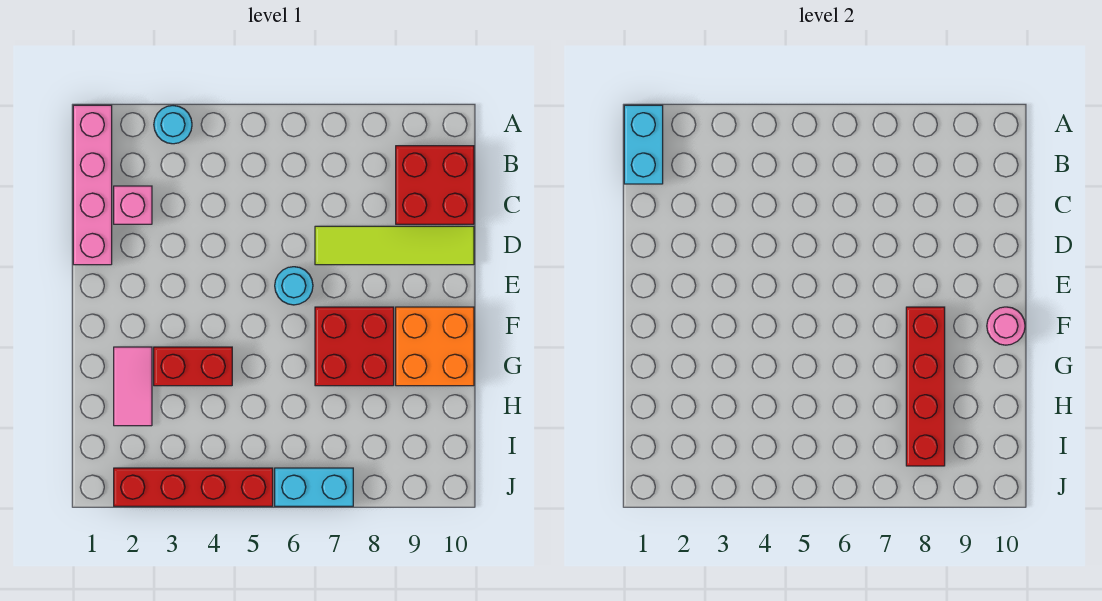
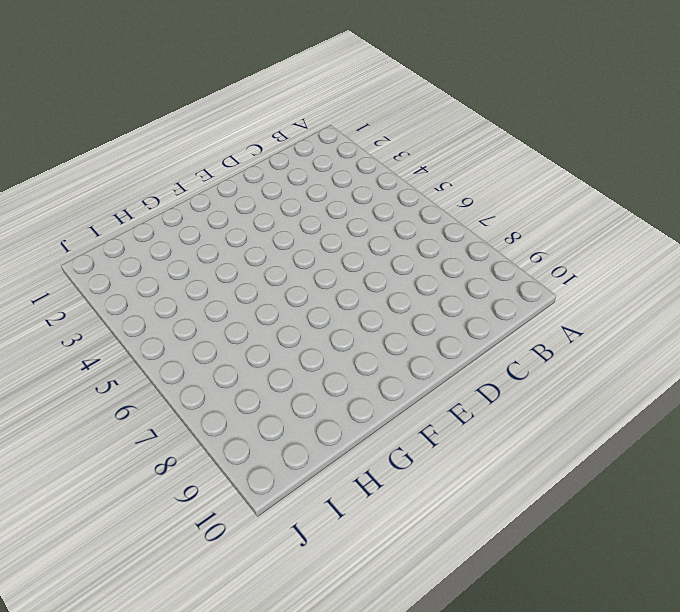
none -> pink 1x4 brick [73,105,112,265]
none -> cyan 1x1 round brick [154,106,192,144]
none -> red 2x2 brick [396,146,474,224]

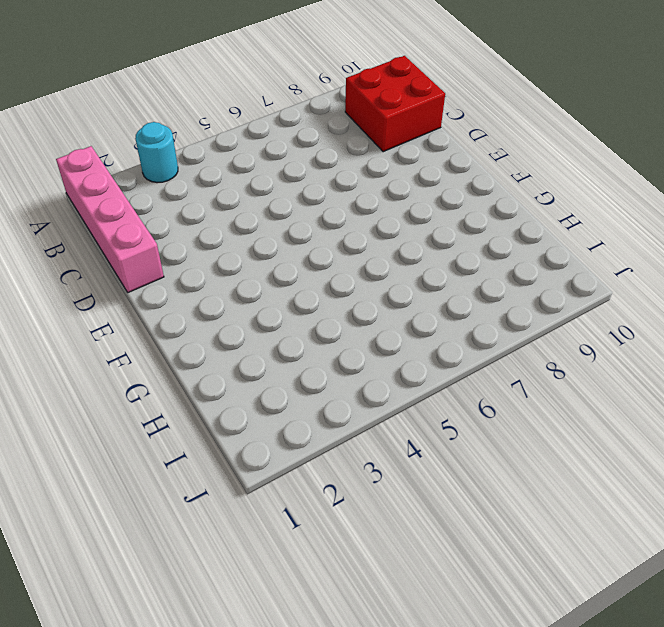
none -> pink 1x1 brick [114,186,152,224]
none -> lime 1x4 tile [315,226,474,265]
none -> cyan 1x1 round brick [275,267,313,305]

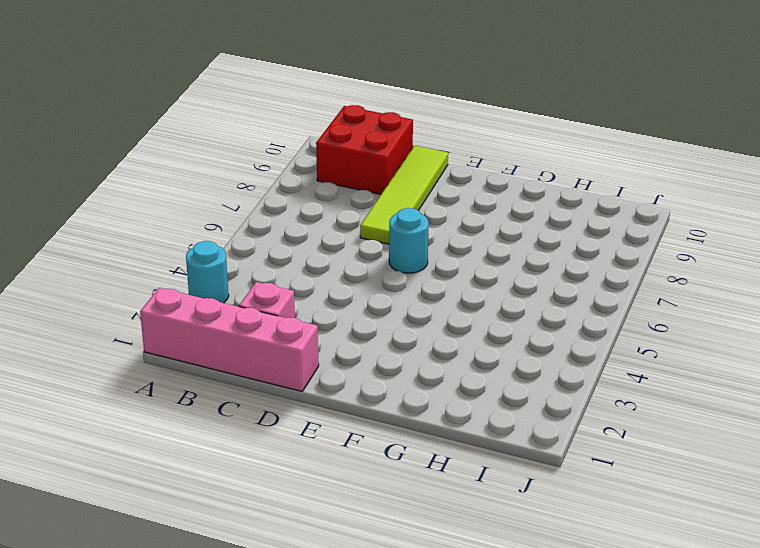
none -> red 2x2 brick [315,307,394,386]
none -> orange 2x2 brick [396,307,474,386]
none -> pink 1x2 tile [114,347,152,426]

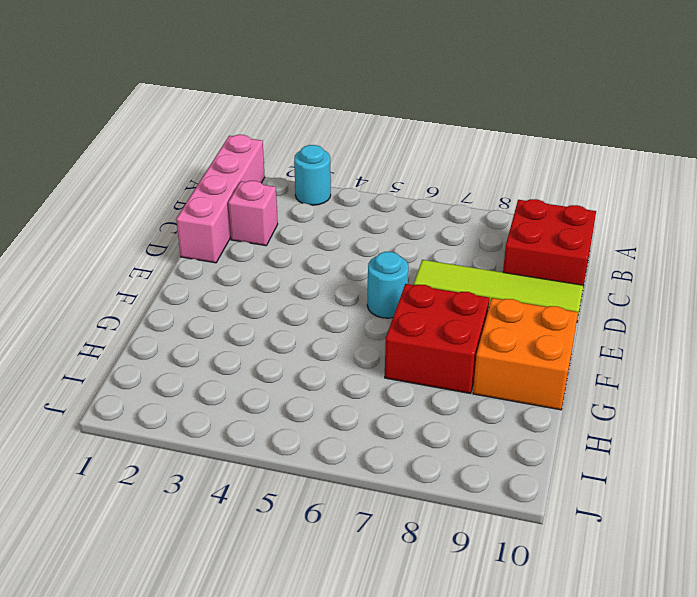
none -> pink 1x2 tile [114,347,152,426]
none -> red 1x2 brick [154,347,232,386]
none -> red 1x4 brick [114,468,273,506]

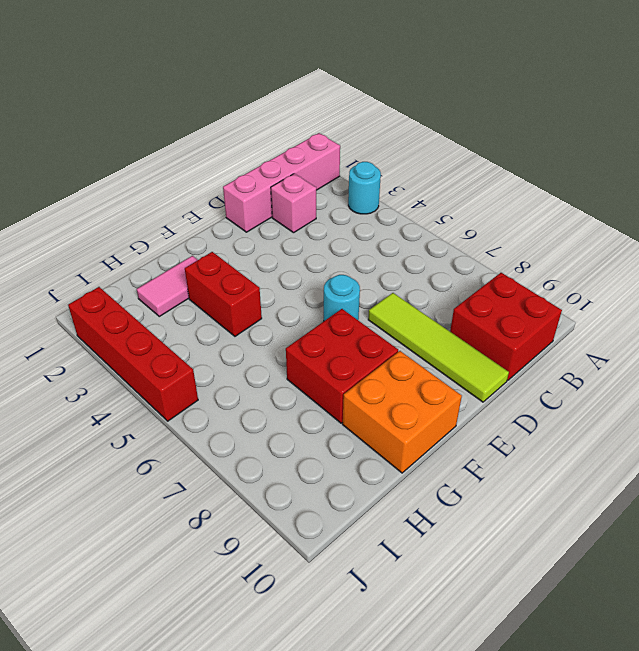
none -> cyan 1x2 brick [275,468,353,506]
none -> cyan 1x2 brick [624,105,663,184]
none -> red 1x4 brick [906,307,945,466]

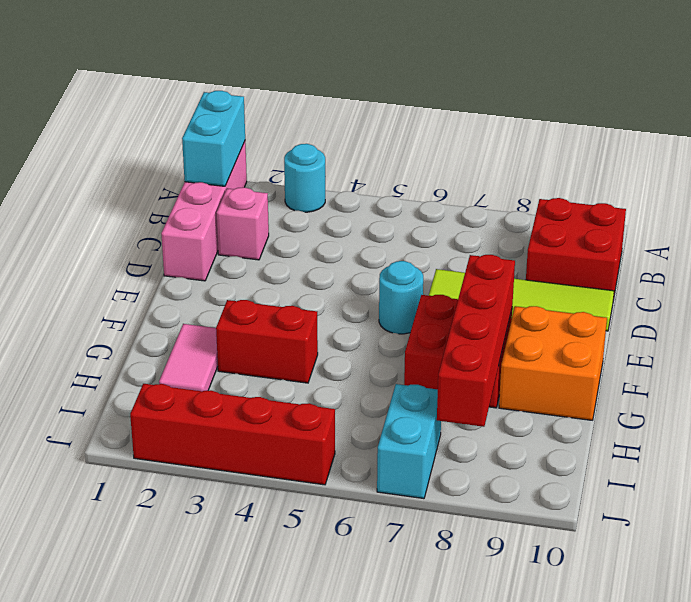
cyan 1x2 brick [377,384,441,499] -> cyan 1x2 brick turned to [275,468,353,506]
none -> pink 1x1 round brick [987,307,1025,345]

